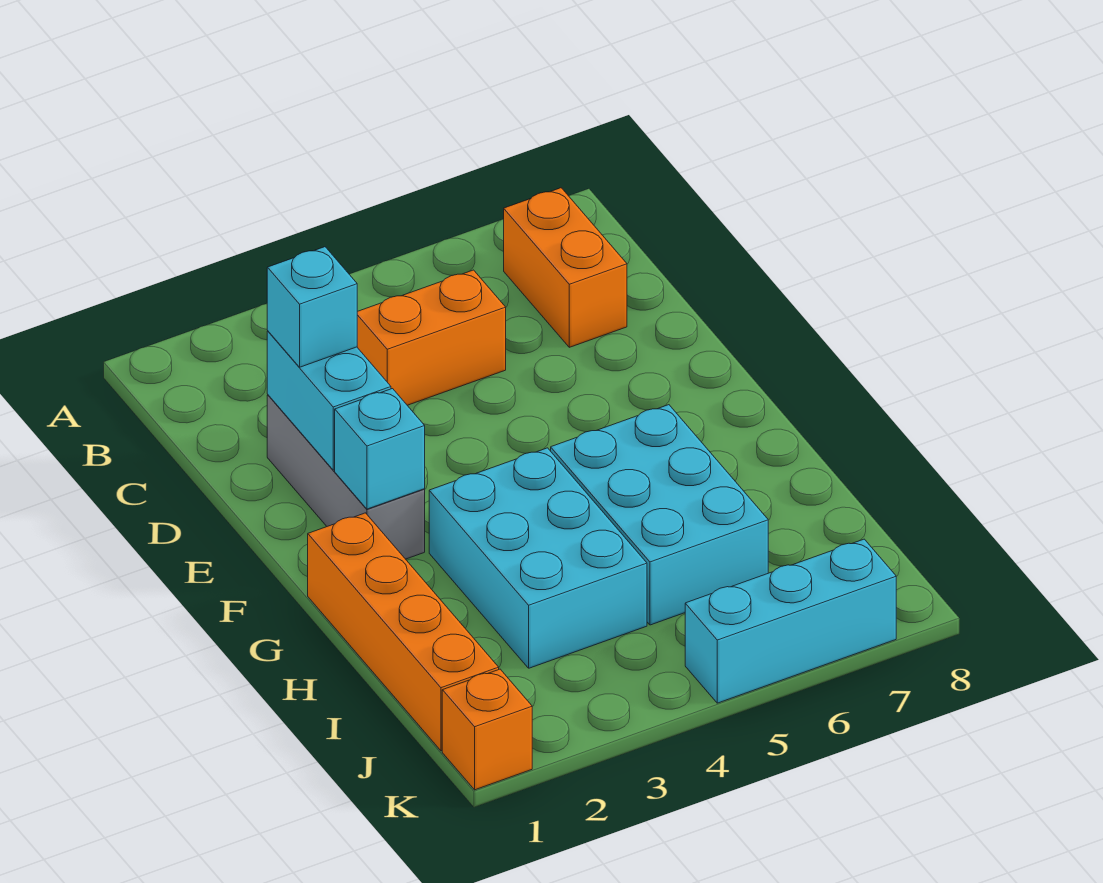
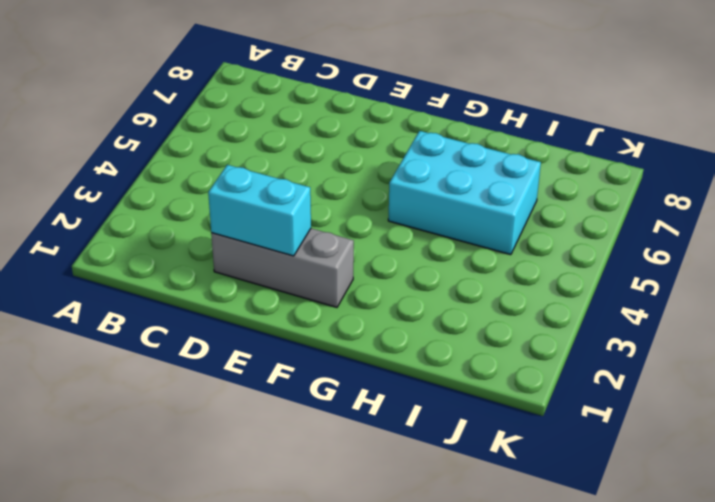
none -> orange 1x2 brick [504,188,627,347]
none -> orange 1x2 brick [357,270,506,405]

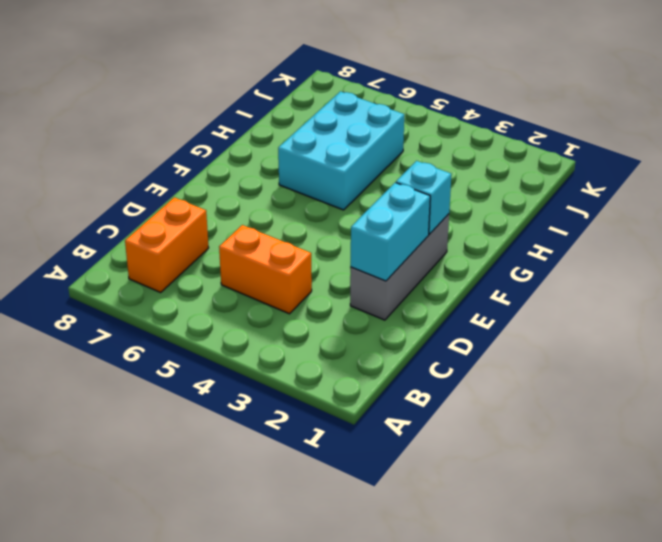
none -> orange 1x4 brick [308,513,499,751]
none -> cyan 2x3 brick [429,448,647,668]

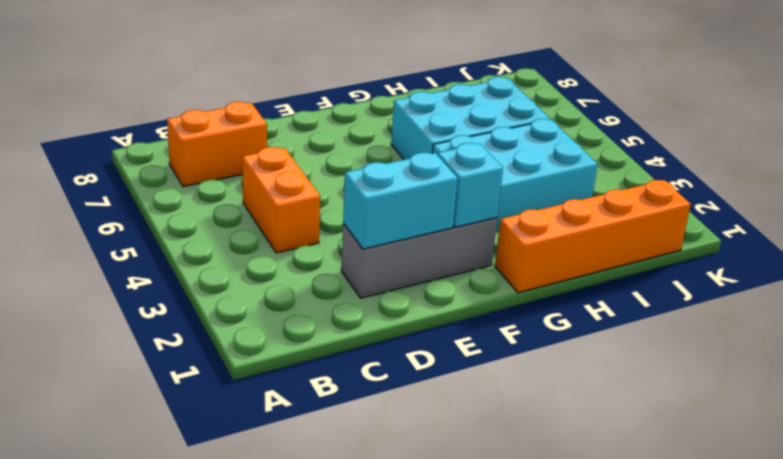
none -> orange 1x1 brick [442,669,532,790]
none -> cyan 1x3 brick [685,539,896,703]

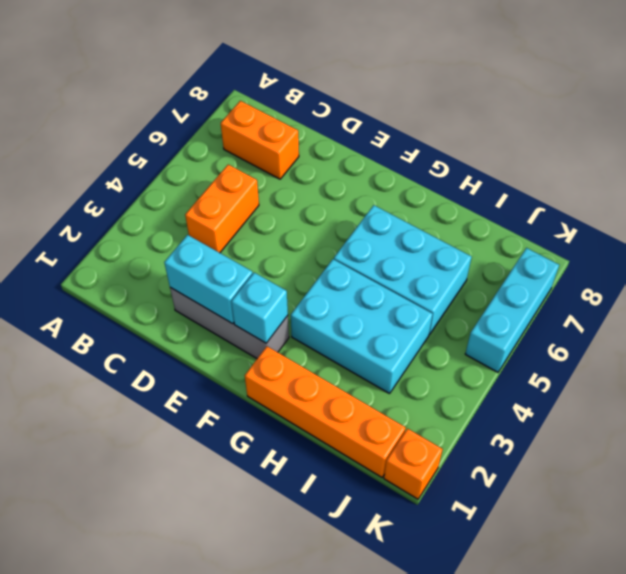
none -> cyan 1x1 brick [267,247,357,367]

